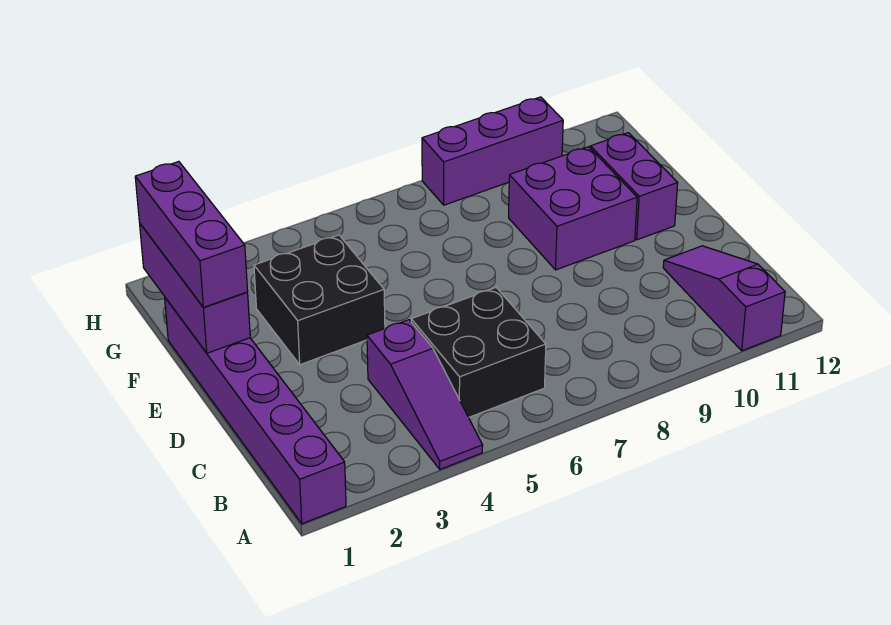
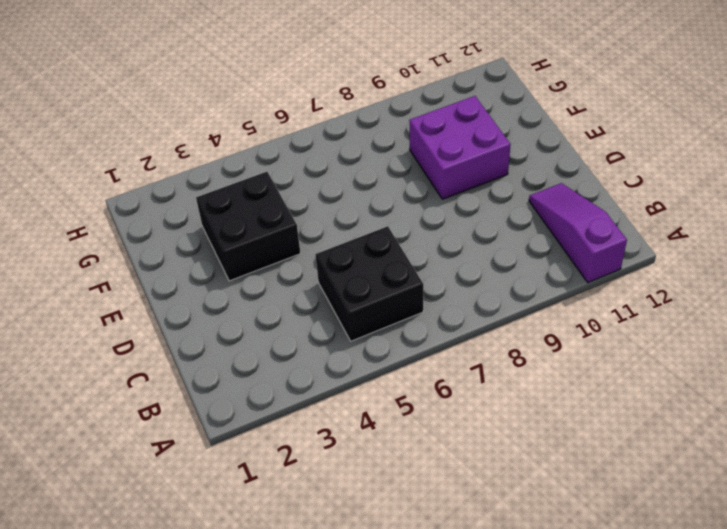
none -> purple 1x6 brick [165,298,346,524]
none -> purple 1x3 slope [367,320,483,469]

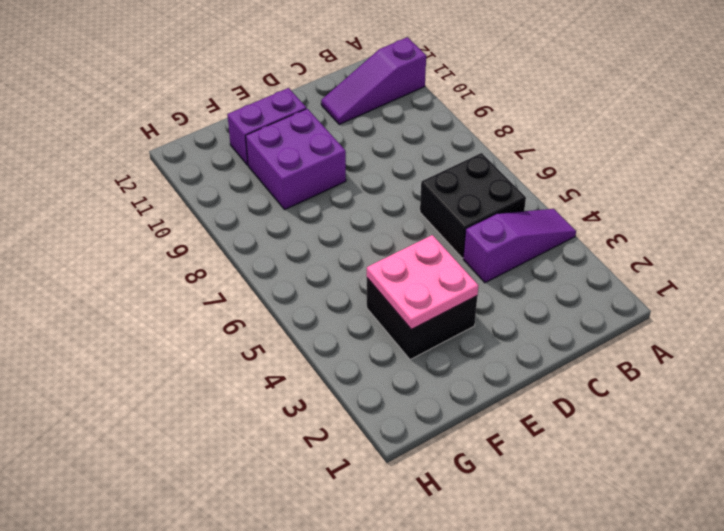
pink 2x2 plate [367,235,478,329] -> none
none -> purple 1x6 brick [165,298,346,524]
none -> purple 1x3 brick [422,97,563,205]

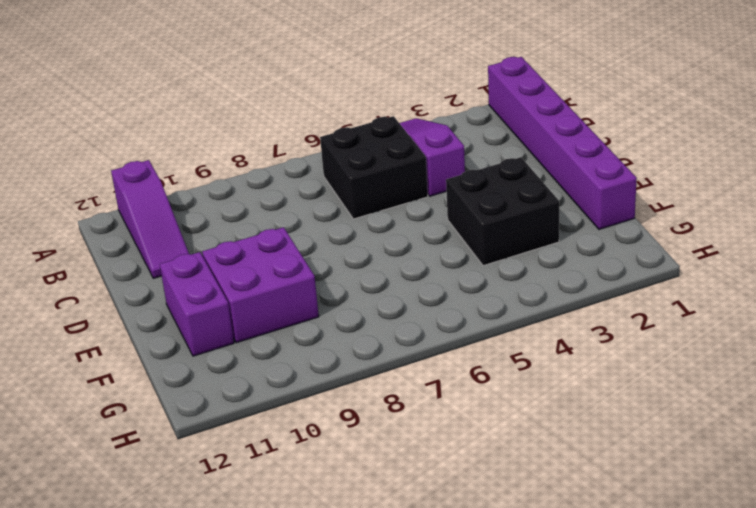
none -> purple 1x3 brick [422,97,563,205]
none -> purple 1x3 brick [140,224,250,353]

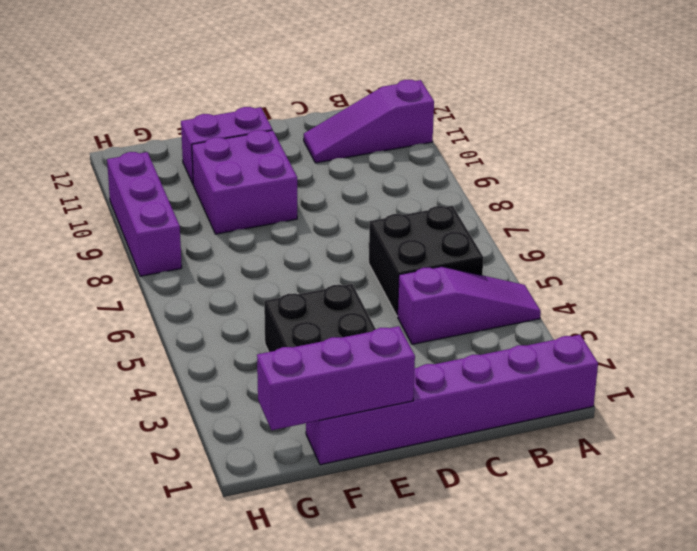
none -> purple 1x3 brick [135,162,248,307]

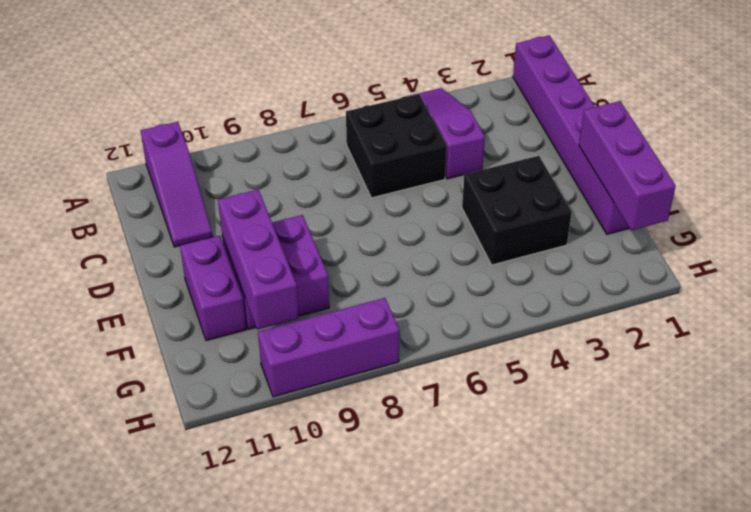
purple 1x3 brick [218,190,299,330] -> purple 1x3 brick moved to [135,162,248,307]

